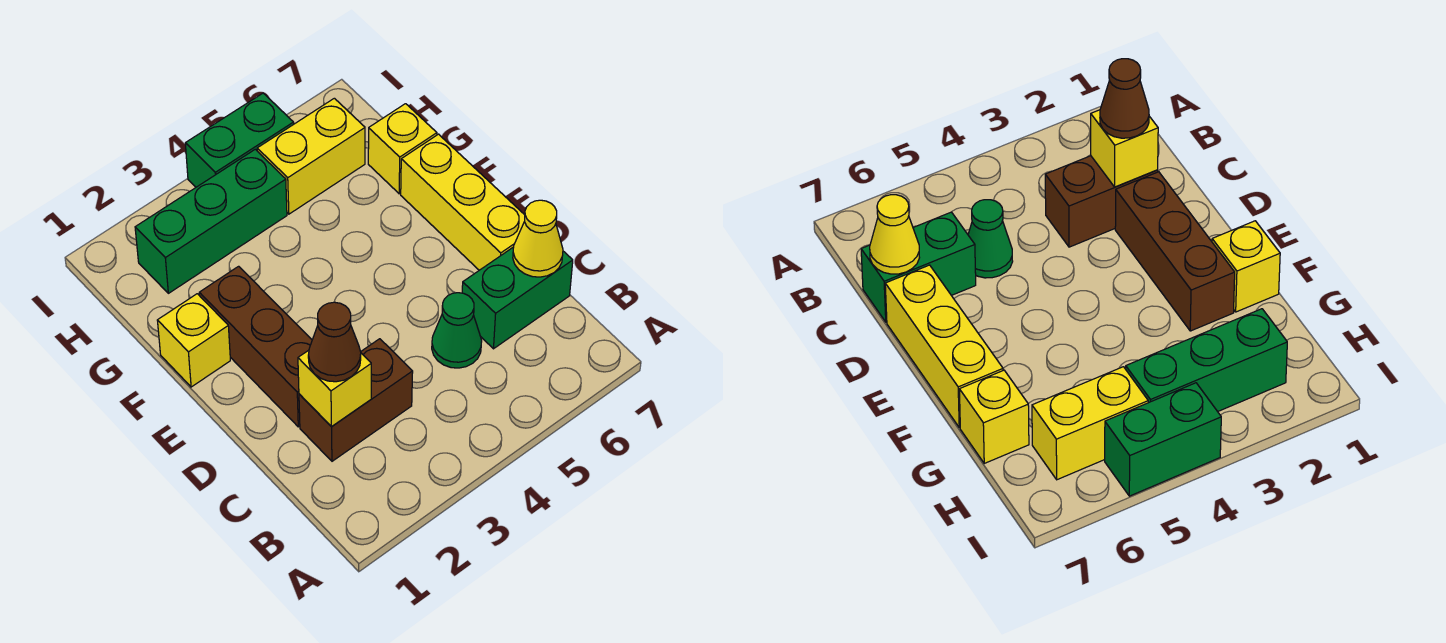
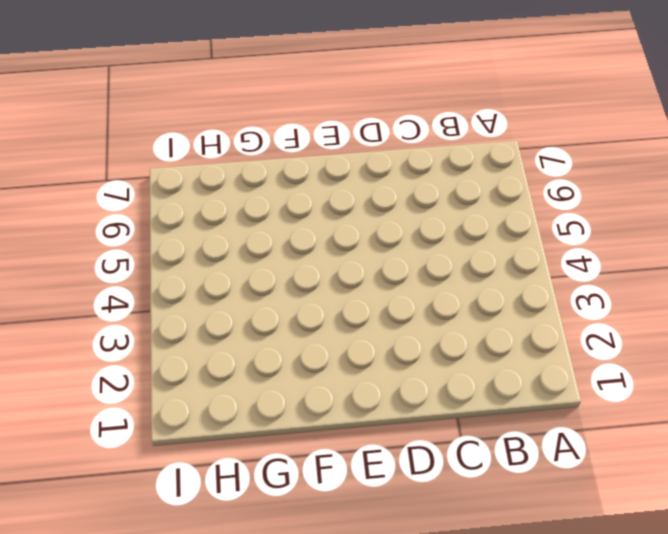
none -> brown 1x2 brick [299,339,413,461]
none -> green 1x1 cone [432,293,482,368]
none -> green 1x2 brick [462,247,573,349]

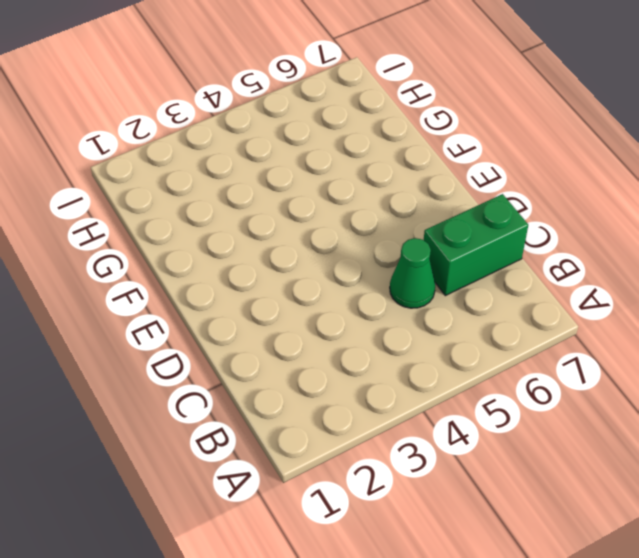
none -> brown 1x2 brick [299,339,413,461]
none -> brown 1x3 brick [199,266,312,427]
none -> yellow 1x3 brick [401,134,525,270]

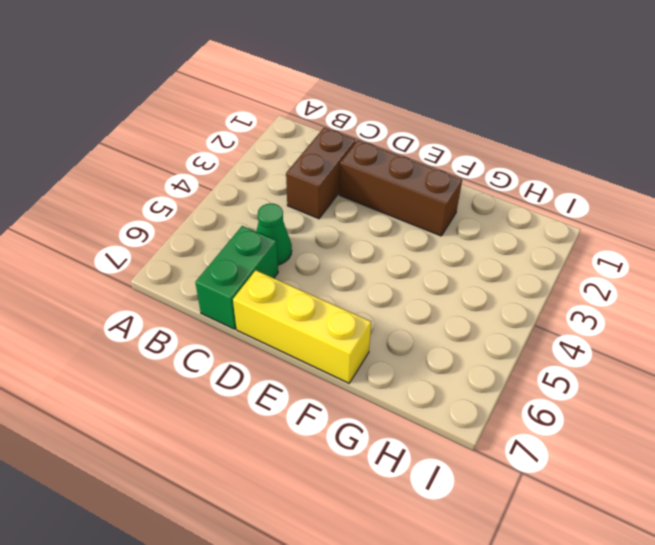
none -> yellow 1x1 brick [157,294,230,387]
none -> yellow 1x1 brick [368,104,437,194]
none -> green 1x3 brick [135,149,287,293]

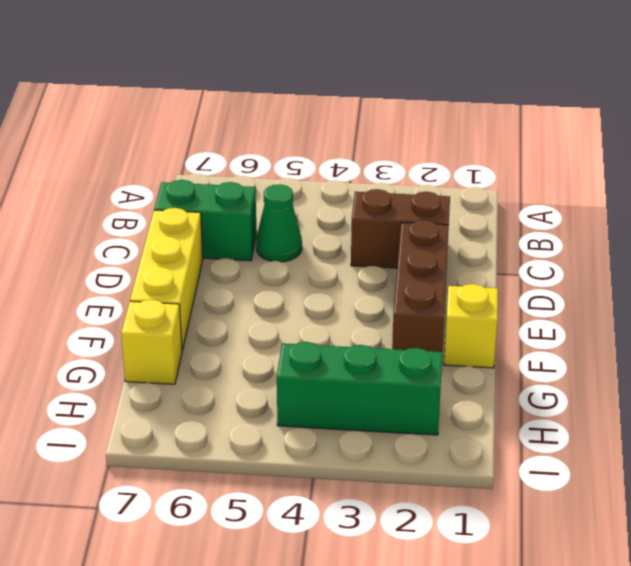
none -> yellow 1x2 brick [257,98,365,214]
none -> green 1x2 brick [185,93,294,187]
none -> yellow 1x1 brick [298,350,371,427]

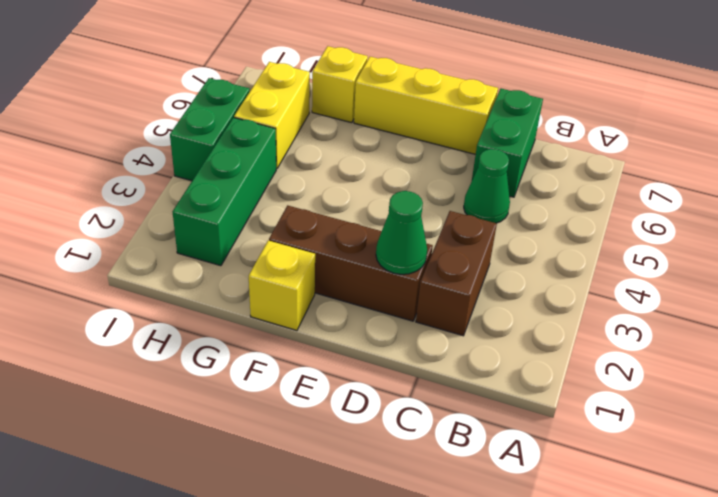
green 1x1 cone [376,191,427,274] -> none
none -> yellow 1x1 brick [298,350,371,427]
none -> yellow 1x1 cone [513,200,563,277]
none -> brown 1x1 cone [308,302,361,382]

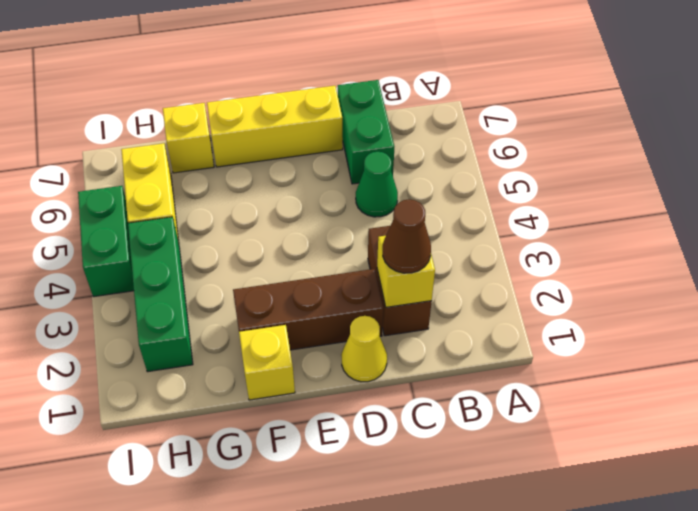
yellow 1x1 cone [341,316,387,382] -> yellow 1x1 cone moved to [513,200,563,277]

